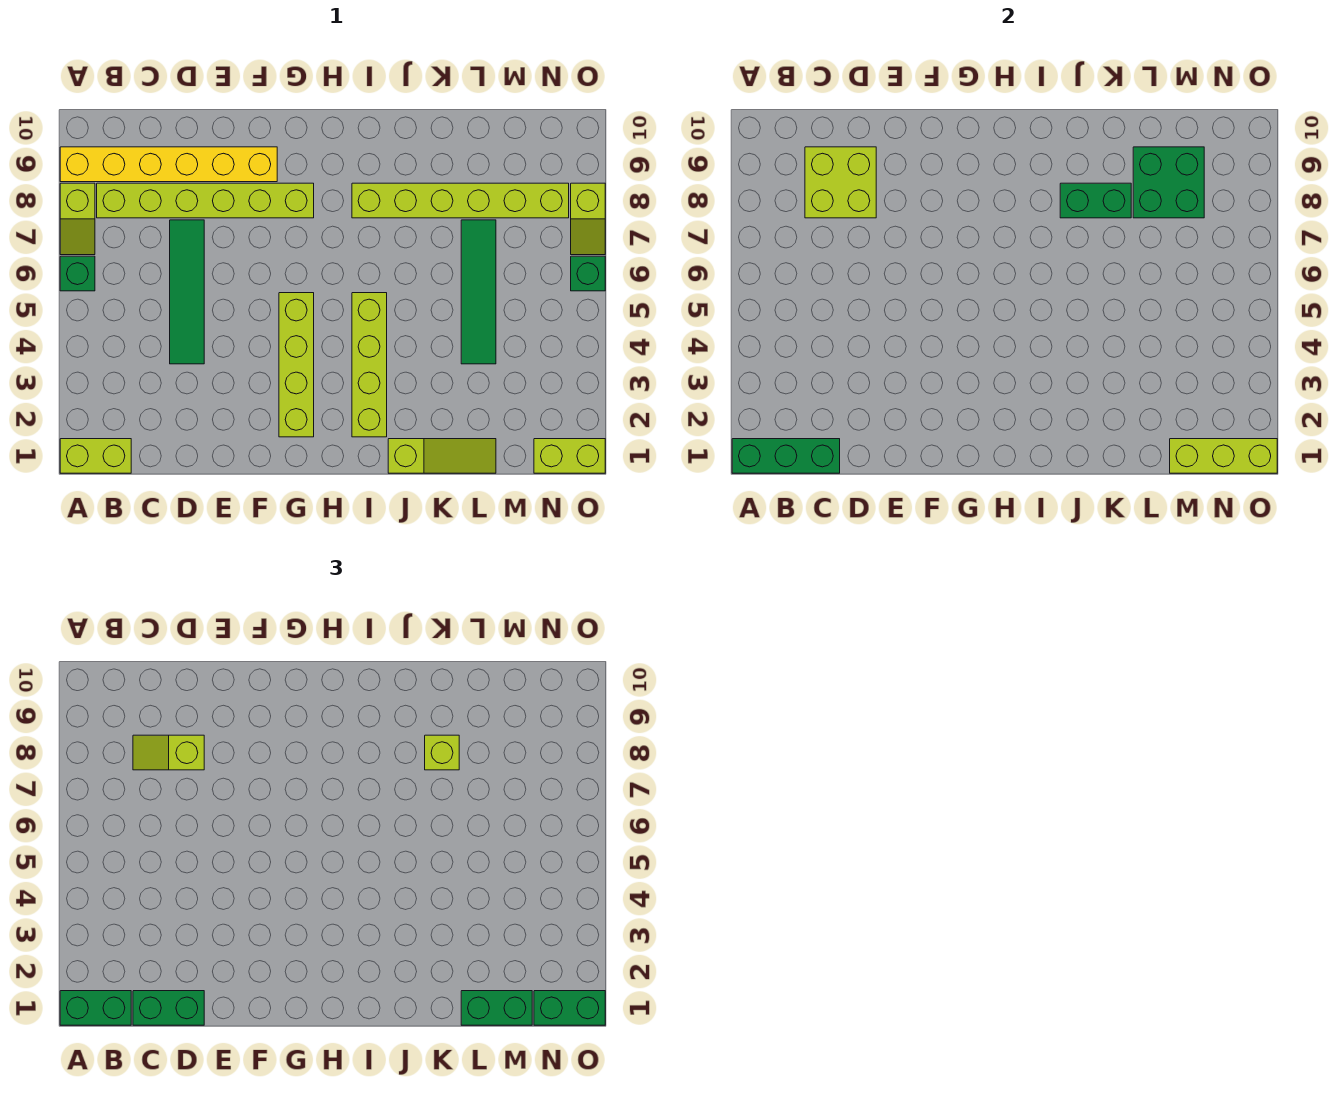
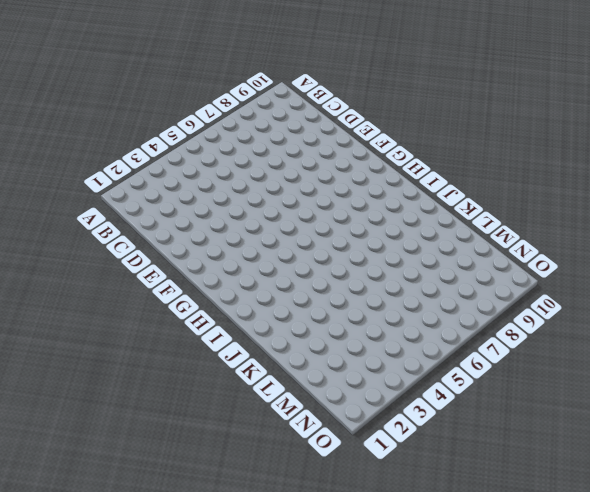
none -> lime 1x2 brick [60,439,131,473]
none -> green 1x1 brick [60,256,95,291]
none -> lime 1x2 slope [60,183,95,255]

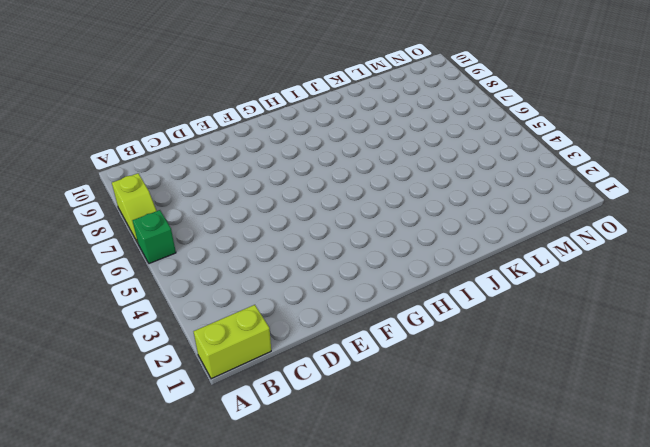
none -> yellow 1x6 brick [60,147,277,182]
none -> lime 1x6 brick [97,183,314,218]
none -> green 1x4 tile [170,220,204,364]

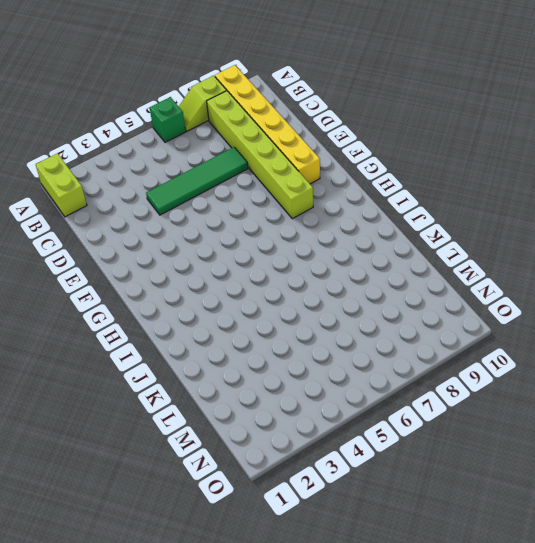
none -> lime 1x4 brick [279,293,314,437]
none -> lime 1x4 brick [352,293,387,437]
none -> lime 1x6 brick [352,183,569,218]

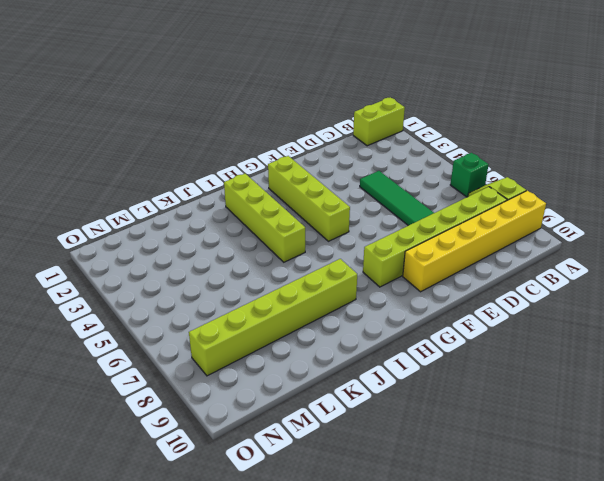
none -> lime 1x3 slope [388,439,496,473]
none -> green 1x4 tile [461,220,496,364]
none -> lime 1x2 brick [534,439,605,473]

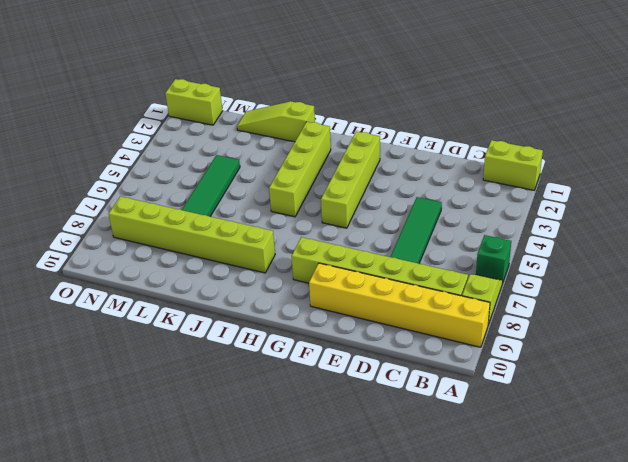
none -> green 1x1 brick [571,256,605,291]
none -> lime 1x2 slope [571,183,605,255]
none -> green 1x3 brick [732,439,840,473]

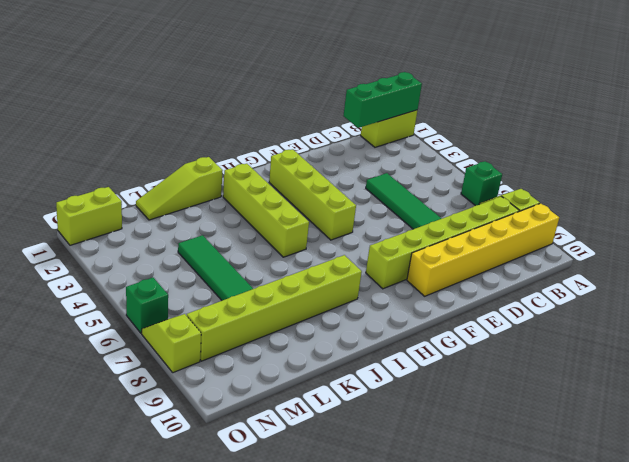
none -> lime 2x2 brick [805,147,876,218]
none -> green 1x2 brick [1060,183,1131,218]
none -> green 2x2 brick [1133,147,1204,218]

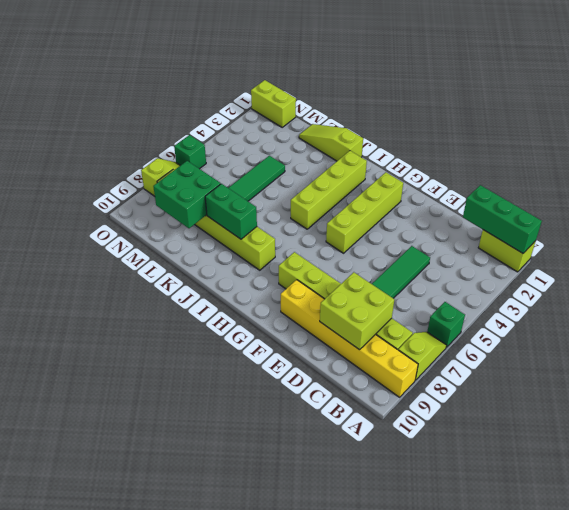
none -> lime 1x3 brick [1170,439,1277,473]
none -> green 1x2 brick [60,991,131,1025]
none -> green 1x2 brick [133,991,204,1025]

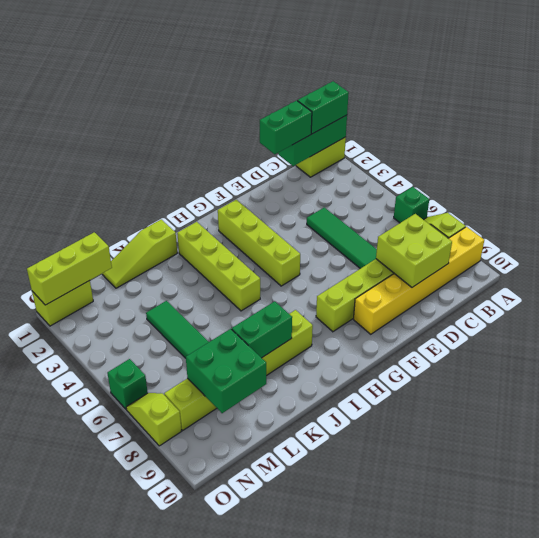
none -> lime 1x2 slope [133,735,204,770]
none -> lime 1x1 brick [425,735,459,770]
none -> green 1x2 brick [461,991,532,1025]

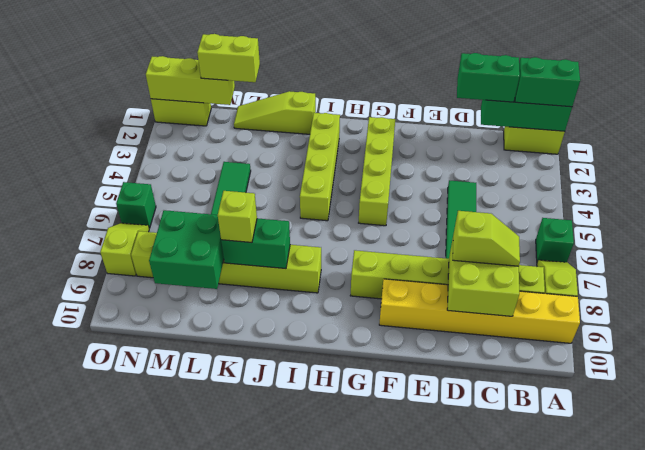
lime 1x2 brick [197,34,260,82] -> green 1x2 brick [461,991,532,1025]
none -> green 1x2 brick [534,991,605,1025]

